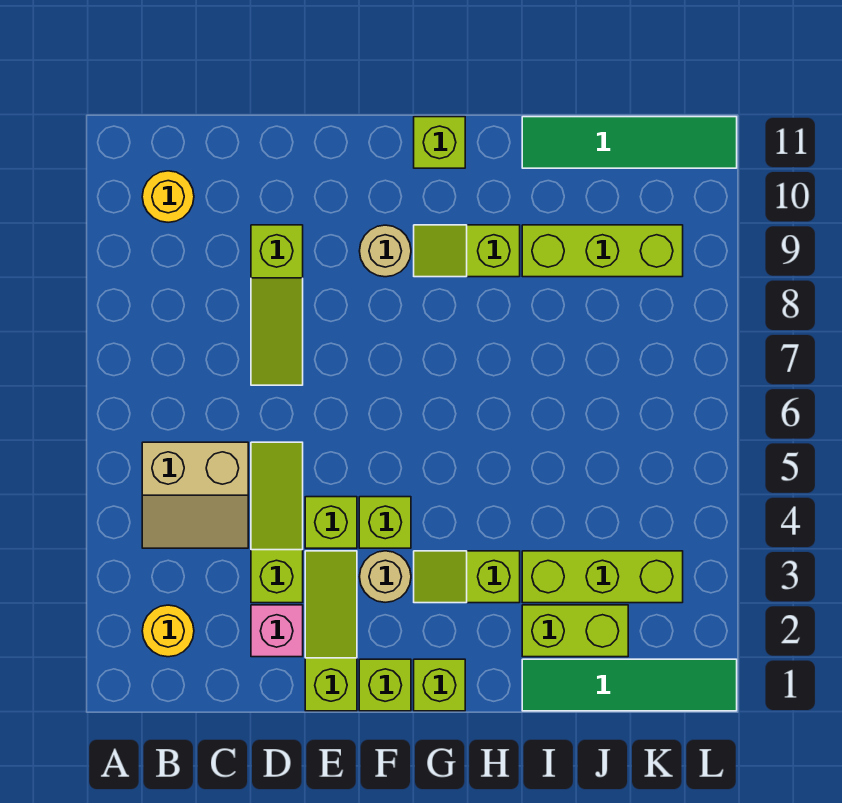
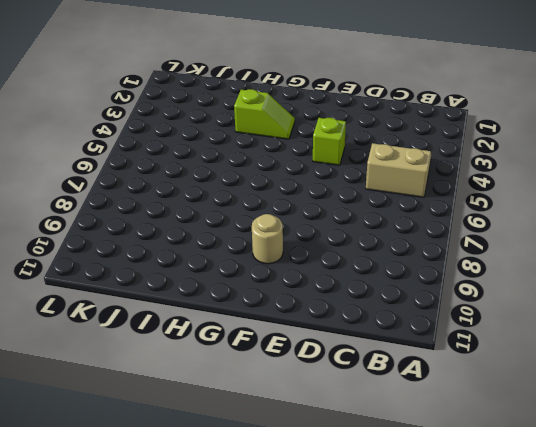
none -> yellow 1x1 round brick [142,605,194,657]
none -> yellow 1x1 round brick [142,171,194,222]
none -> pink 1x1 brick [251,605,303,657]

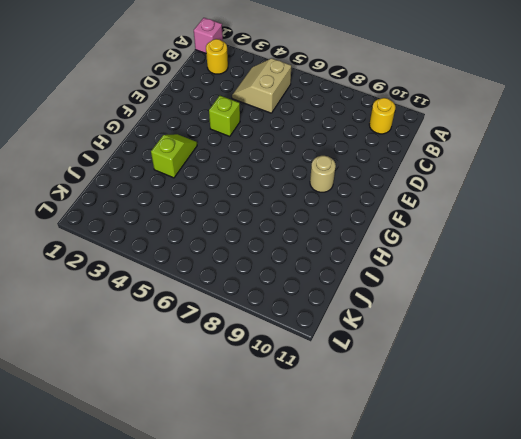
pink 1x1 brick [194,18,223,53] -> pink 1x1 brick moved to [251,605,303,657]
none -> lime 1x3 slope [251,442,303,603]
none -> lime 1x3 slope [251,225,303,385]
none -> lime 1x3 slope [305,551,357,711]

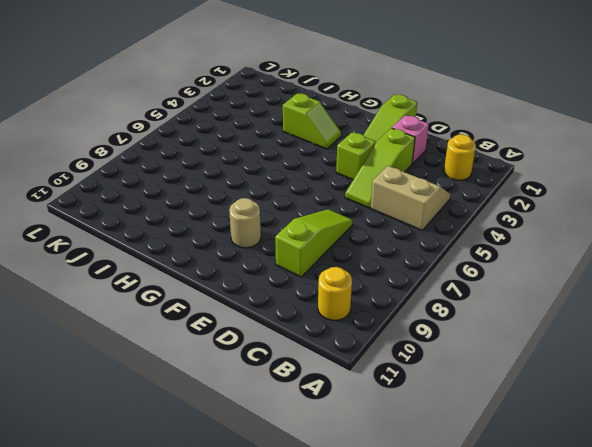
none -> lime 1x1 brick [359,659,411,711]
none -> tan 1x1 round brick [359,551,411,602]
none -> lime 1x1 brick [359,497,411,548]

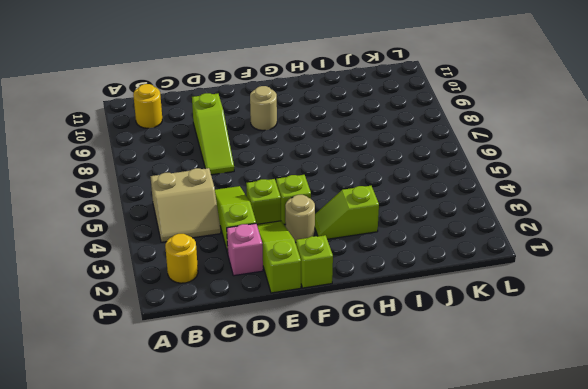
none -> lime 1x1 brick [414,659,465,711]
none -> lime 1x2 slope [414,225,520,277]
none -> lime 1x1 brick [414,117,465,168]

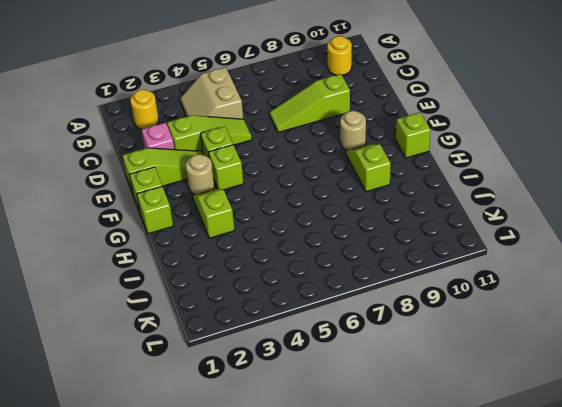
none -> green 1x4 tile [522,659,737,711]
none -> lime 1x2 brick [522,605,628,657]
none -> lime 1x3 brick [522,551,683,603]

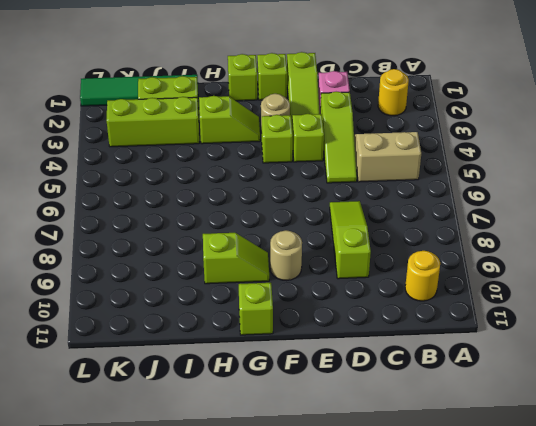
none -> lime 1x3 brick [522,225,683,277]
none -> green 1x4 tile [522,117,737,168]

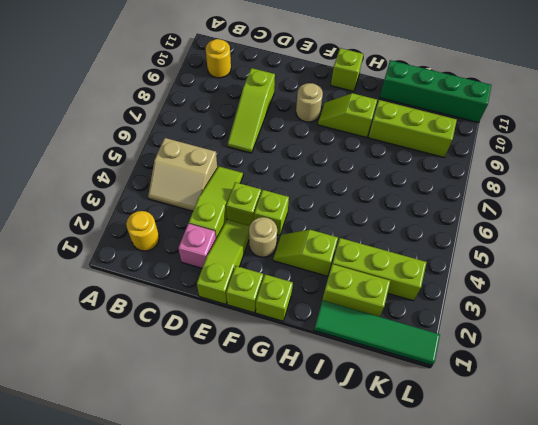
green 1x4 brick [380,60,492,123] -> green 1x4 tile [522,117,737,168]

